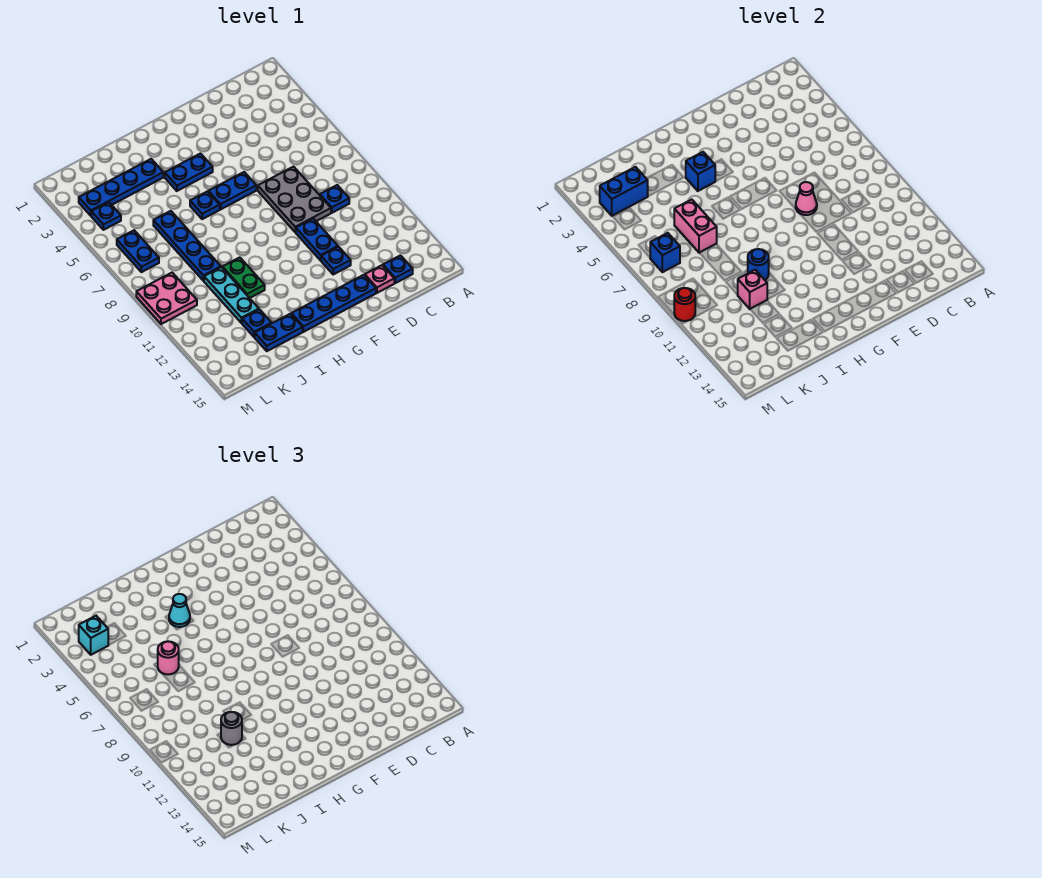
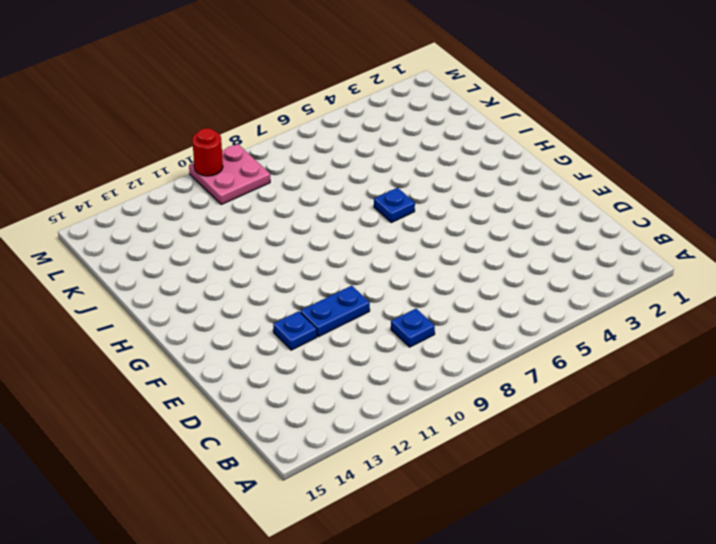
none -> blue 1x1 plate [383,255,413,283]
none -> grey 2x3 plate [258,167,331,232]
none -> pink 1x1 plate [365,265,394,293]
none -> blue 1x4 plate [291,275,376,332]

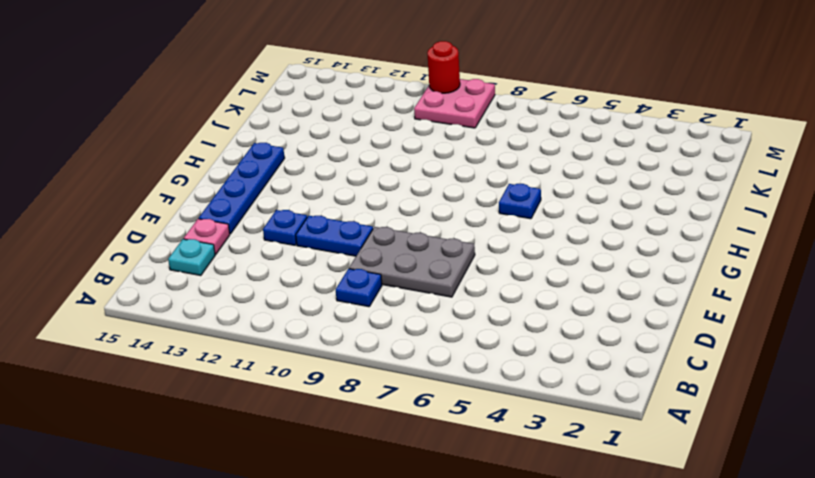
cyan 1x1 plate [168,239,215,276] -> blue 1x1 plate [383,255,413,283]
none -> blue 1x2 plate [208,172,256,209]
none -> blue 1x2 plate [165,154,213,191]
none -> blue 1x4 plate [79,159,163,216]
none -> green 1x2 plate [222,257,265,298]

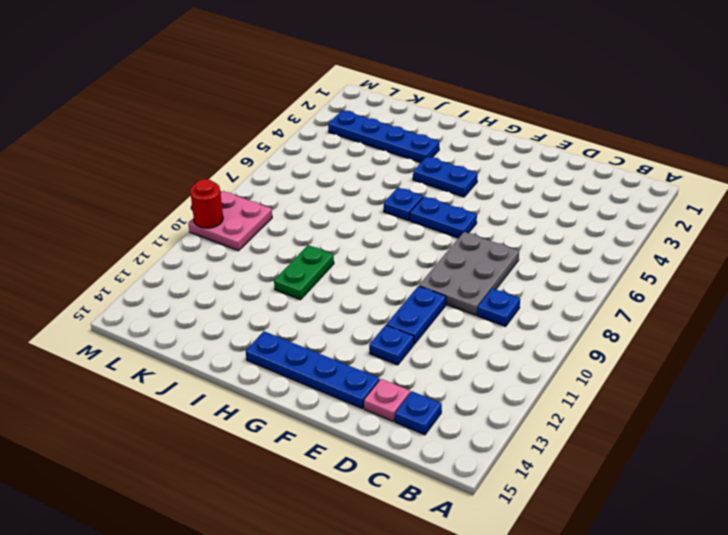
none -> blue 1x2 plate [255,314,303,351]
none -> blue 1x4 plate [153,211,221,281]
none -> cyan 1x3 plate [204,267,259,323]
none -> blue 1x1 plate [242,309,272,337]

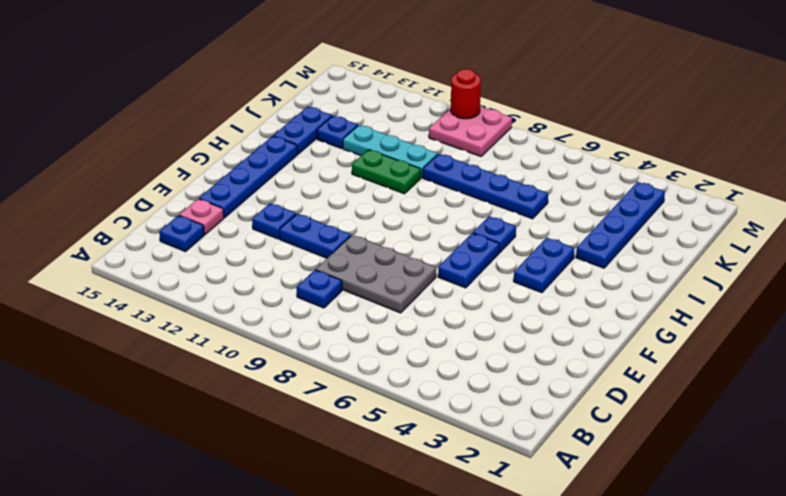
none -> blue 1x1 plate [91,202,121,230]
none -> blue 1x2 plate [117,230,159,272]
none -> pink 1x1 cone [796,182,817,215]
none -> blue 1x1 brick [686,152,715,191]

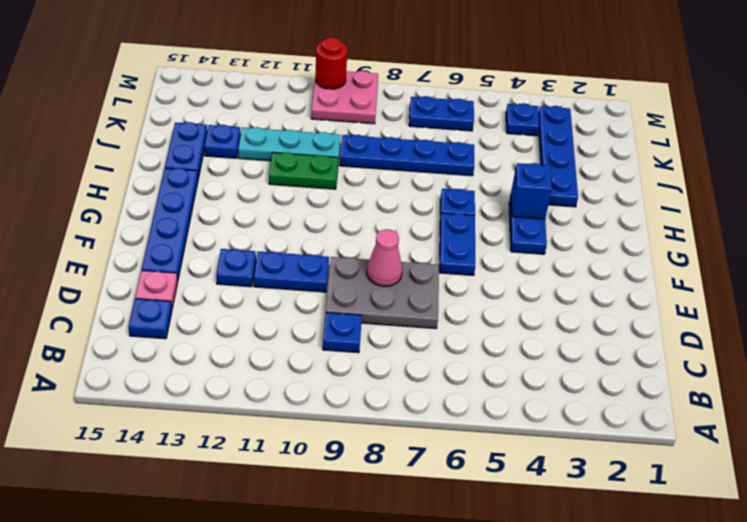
none -> blue 1x1 round brick [748,249,769,280]
none -> pink 1x2 brick [674,199,717,253]
none -> pink 1x1 brick [738,270,767,309]
none -> blue 1x2 brick [600,167,648,216]

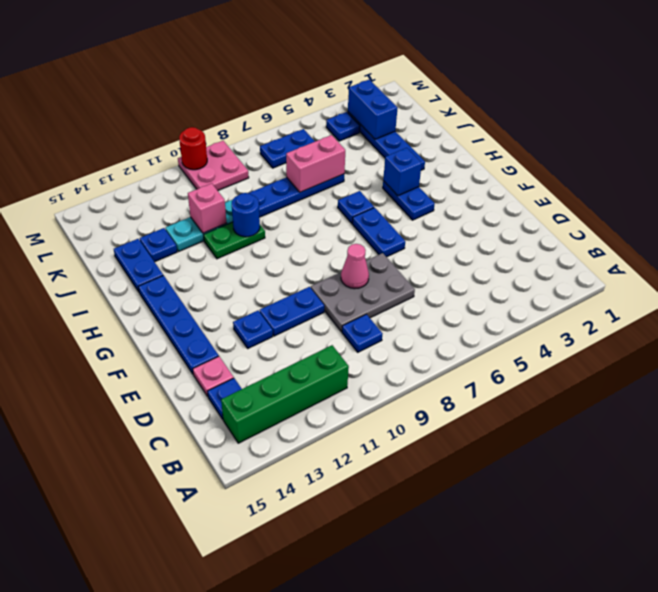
green 1x4 brick [221,345,349,443] -> none
none -> blue 1x1 brick [650,233,680,272]
none -> cyan 1x1 cone [169,594,190,627]
none -> pink 1x1 round brick [158,641,179,674]
none -> grey 1x1 round brick [221,712,242,745]

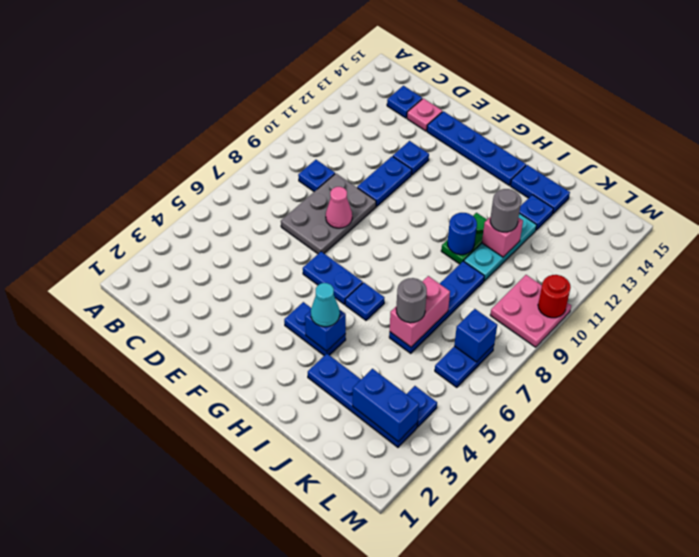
grey 1x1 round brick [396,278,427,323] -> pink 1x1 round brick [158,641,179,674]
none -> cyan 1x1 brick [79,616,108,655]

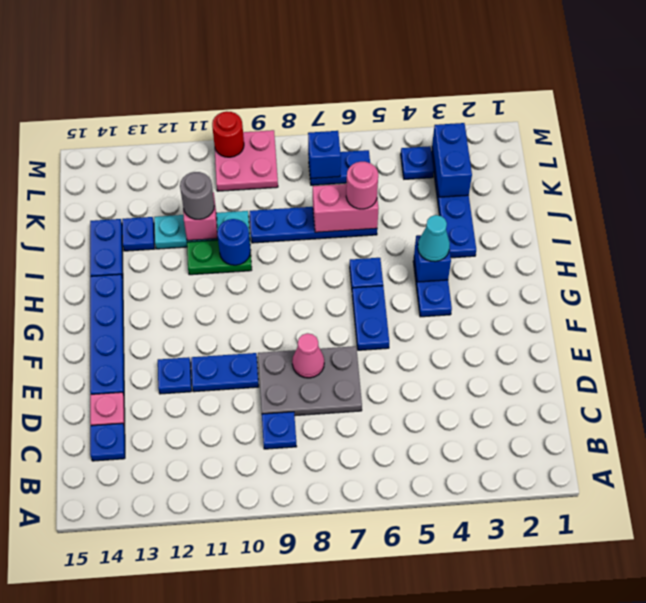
none -> cyan 1x1 brick [79,616,108,655]

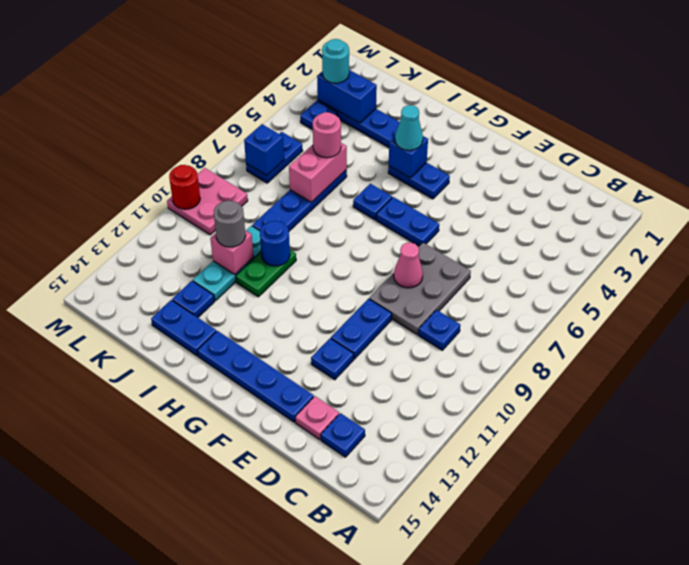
cyan 1x1 round brick [322,39,349,83] -> cyan 1x1 brick [79,616,108,655]

